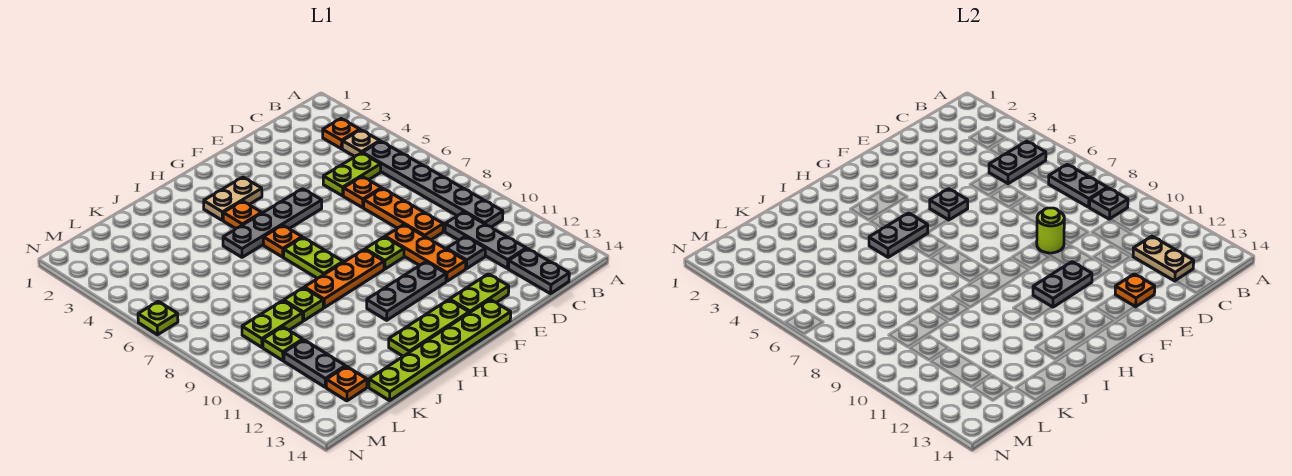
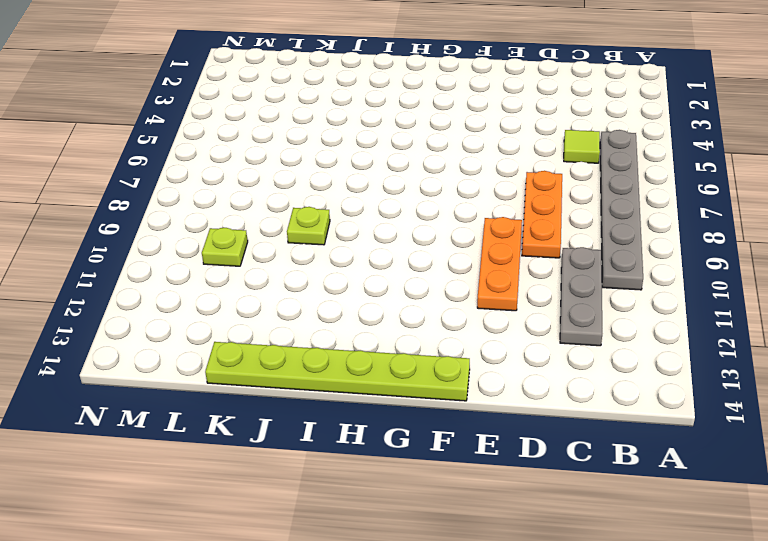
lime 1x1 tile [564,130,600,163] -> lime 1x2 plate [323,153,381,196]
none -> orange 1x1 plate [323,119,360,149]
none -> tan 1x1 plate [342,130,380,156]
none -> grey 1x2 plate [508,249,569,294]
none -> orange 1x1 plate [343,177,381,208]

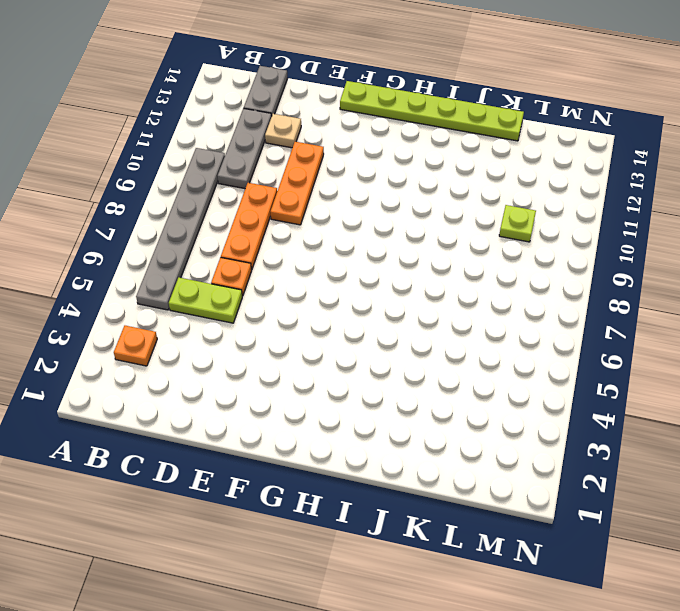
tan 1x1 plate [265,114,301,148] -> tan 1x1 plate moved to [342,130,380,156]
none -> grey 1x1 plate [447,236,485,269]
none -> lime 1x2 plate [450,274,509,313]
none -> grey 1x4 plate [223,189,322,257]
none -> lime 1x1 plate [365,237,404,269]

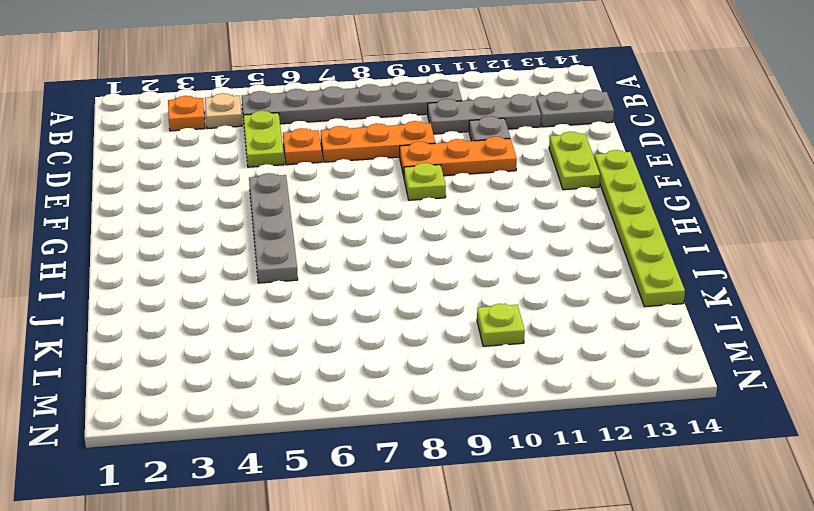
none -> grey 1x3 plate [367,262,446,320]
none -> tan 1x2 plate [204,177,262,220]
none -> orange 1x3 plate [304,249,384,308]
none -> lime 1x3 plate [389,300,469,356]

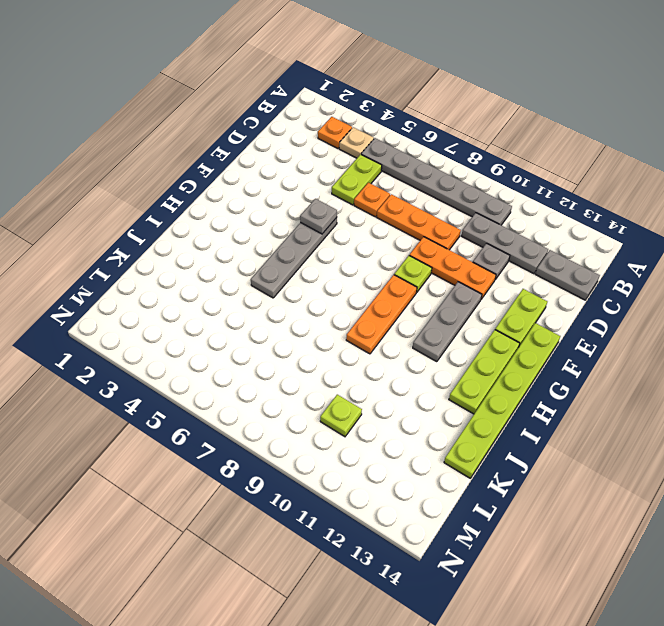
none -> tan 1x2 plate [204,177,262,220]
none -> orange 1x1 plate [223,201,262,229]
none -> orange 1x1 plate [263,225,302,257]
none -> lime 1x2 plate [284,237,343,278]

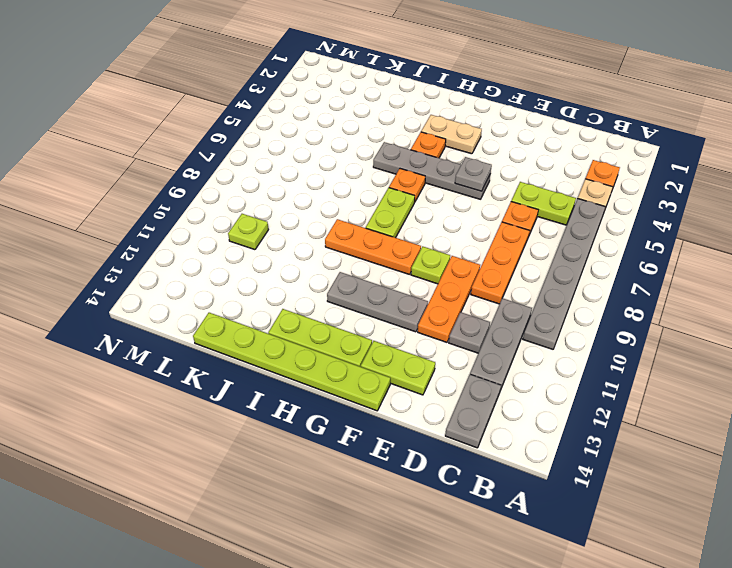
none -> lime 1x1 plate [284,288,323,321]
none -> lime 1x2 plate [242,301,303,347]
none -> grey 1x2 plate [284,340,345,387]
none -> orange 1x1 plate [326,366,367,401]

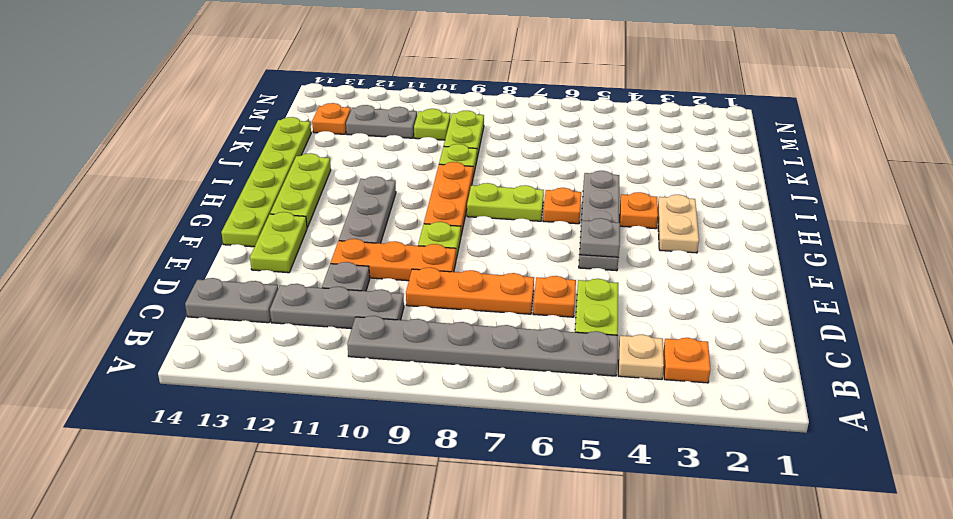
none -> lime 1x1 plate [138,301,178,335]
none -> grey 1x2 plate [989,141,1046,184]
none -> grey 1x2 plate [1049,164,1107,207]
none -> grey 1x1 plate [1089,188,1128,219]

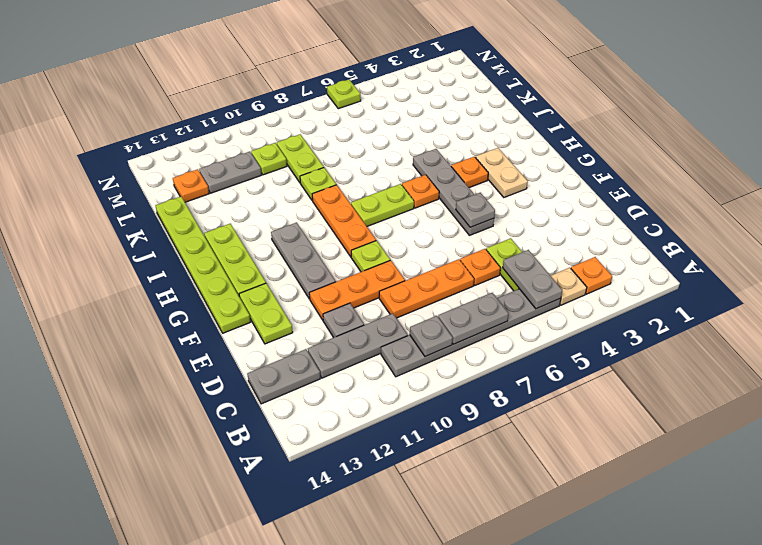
none -> tan 1x2 plate [1133,236,1194,281]
none -> lime 1x1 round brick [1037,208,1064,253]
none -> orange 1x1 plate [1115,274,1155,307]
none -> grey 1x2 plate [1033,262,1092,307]

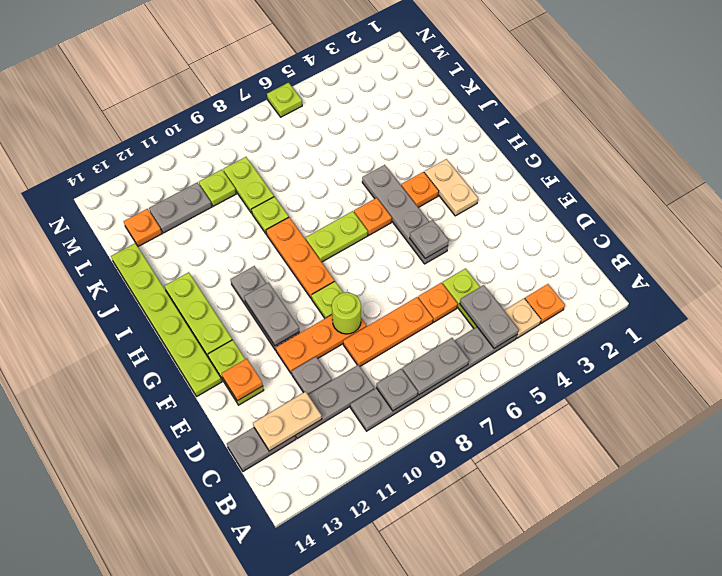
none -> grey 1x2 plate [869,213,928,257]

